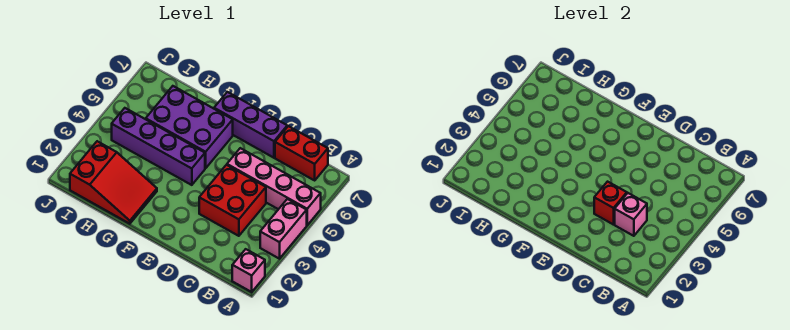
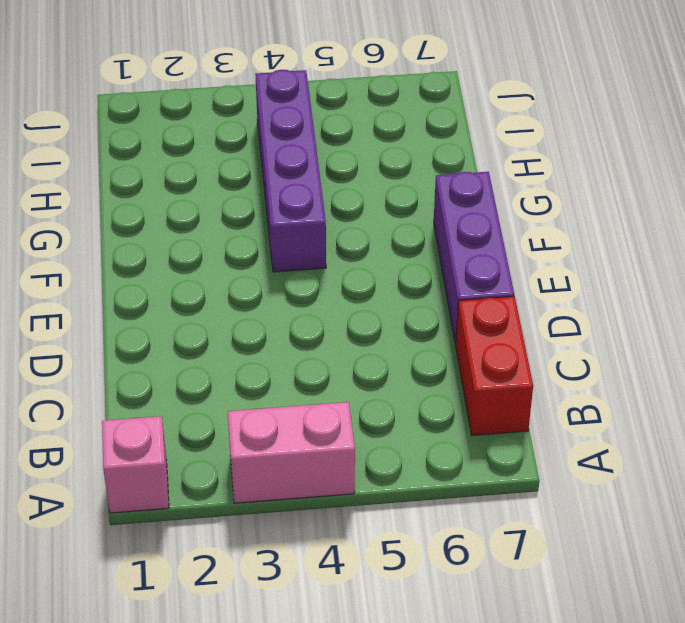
none -> pink 1x4 brick [227,148,321,225]
none -> red 2x2 brick [199,165,266,236]

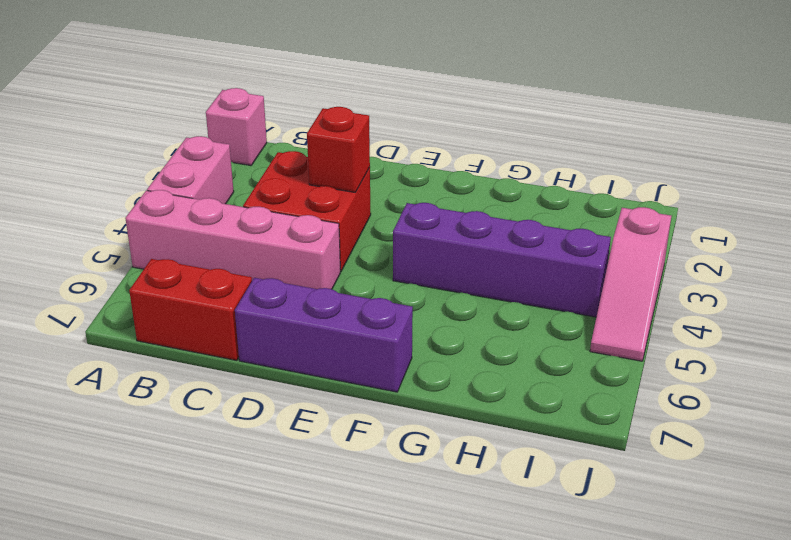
pink 1x3 slope [590,207,671,361] -> none
none -> purple 2x3 brick [146,86,233,168]
none -> red 2x3 slope [70,141,157,224]

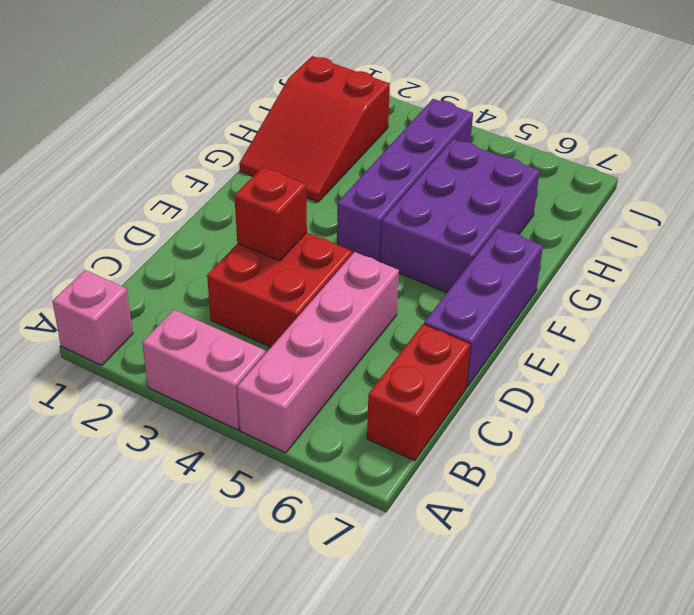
none -> pink 1x1 brick [615,193,647,236]

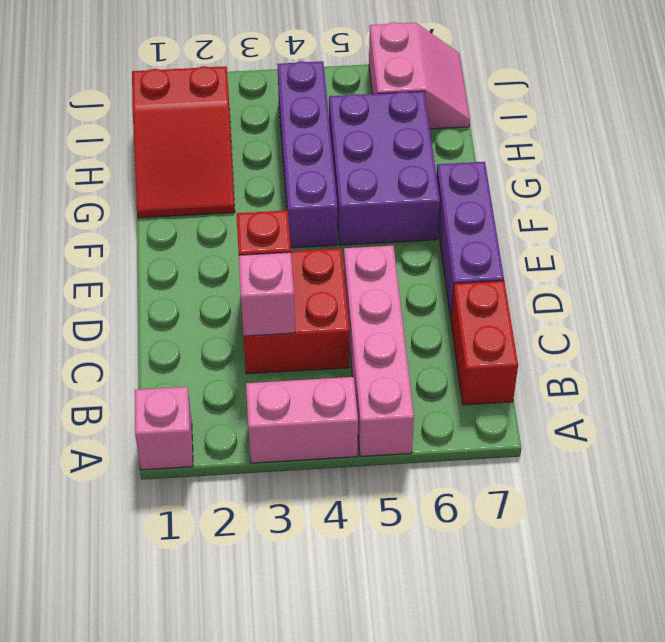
pink 2x2 slope [369,22,470,129] -> none

